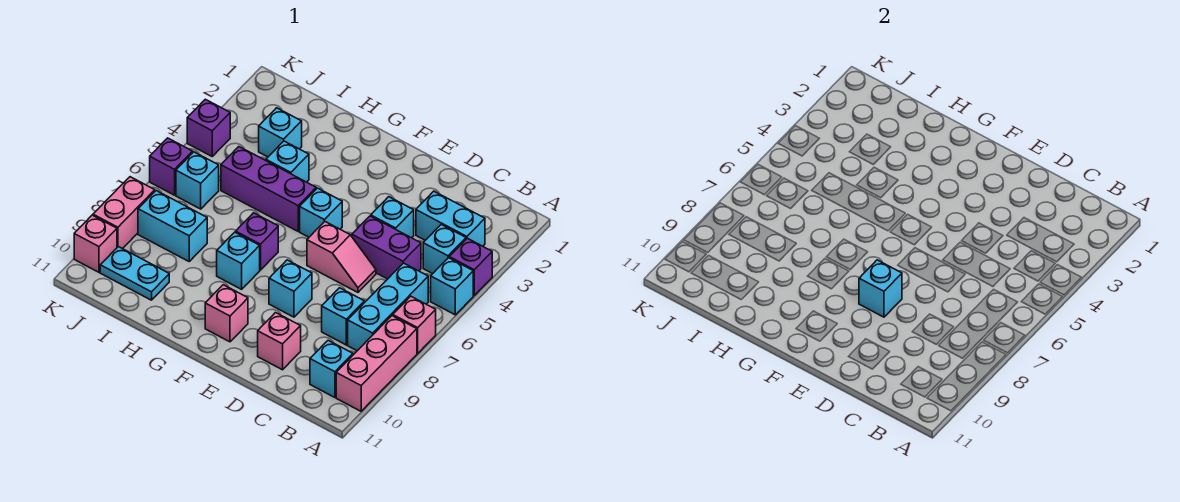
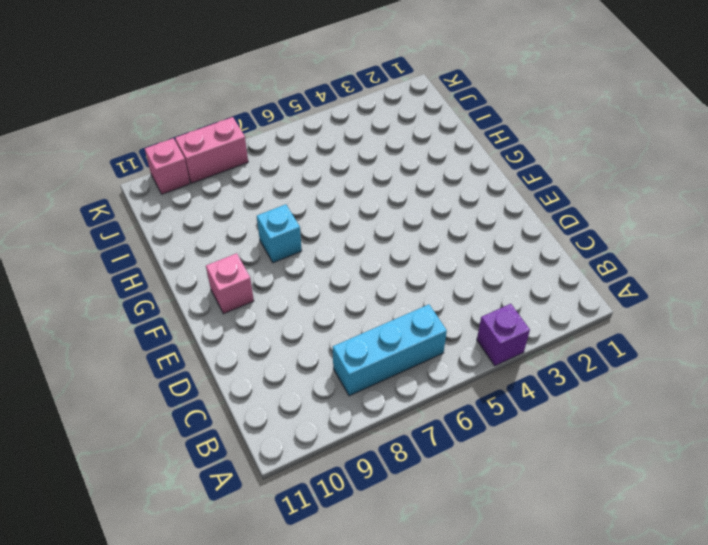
none -> cyan 1x1 brick [431,258,473,315]
none -> pink 1x1 brick [393,296,436,353]
none -> pink 1x3 brick [336,316,417,411]

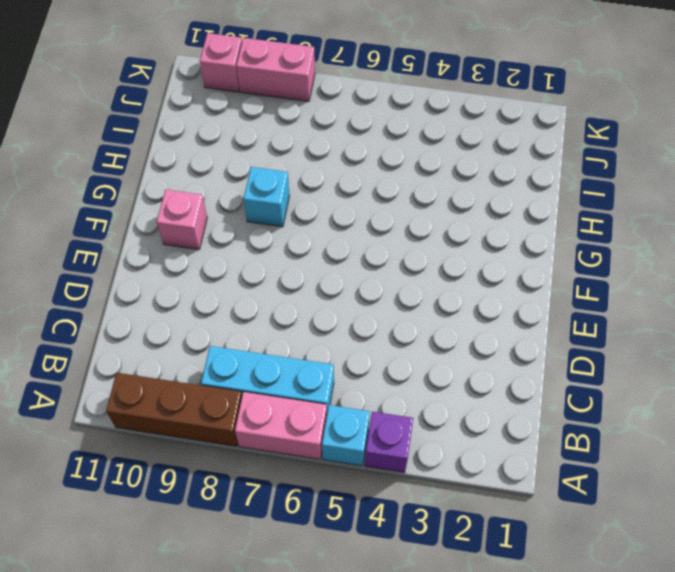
pink 1x2 brick [235,392,327,459] -> pink 1x1 brick [393,296,436,353]
brown 1x3 brick [106,373,242,446] -> pink 1x3 brick [336,316,417,411]
none -> cyan 1x2 brick [416,191,485,246]
none -> cyan 1x1 brick [423,225,466,274]
none -> cyan 1x1 brick [310,340,353,397]

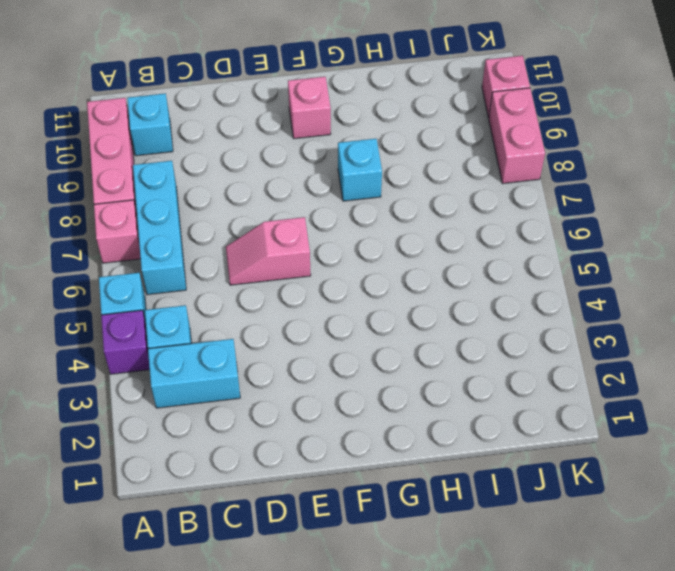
none -> purple 1x2 brick [352,216,421,279]
none -> cyan 1x1 brick [322,288,364,345]
none -> cyan 1x1 brick [371,197,414,238]

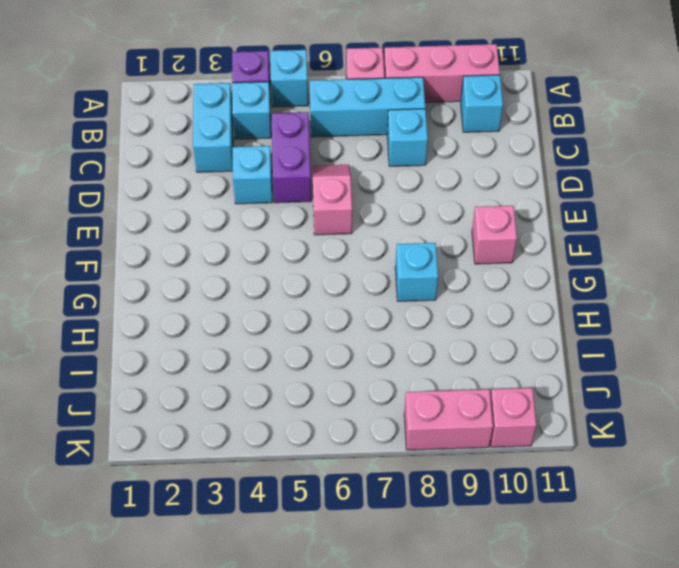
none -> pink 1x1 brick [258,313,301,370]
none -> cyan 1x1 brick [269,260,312,317]
none -> cyan 1x1 brick [300,188,342,237]

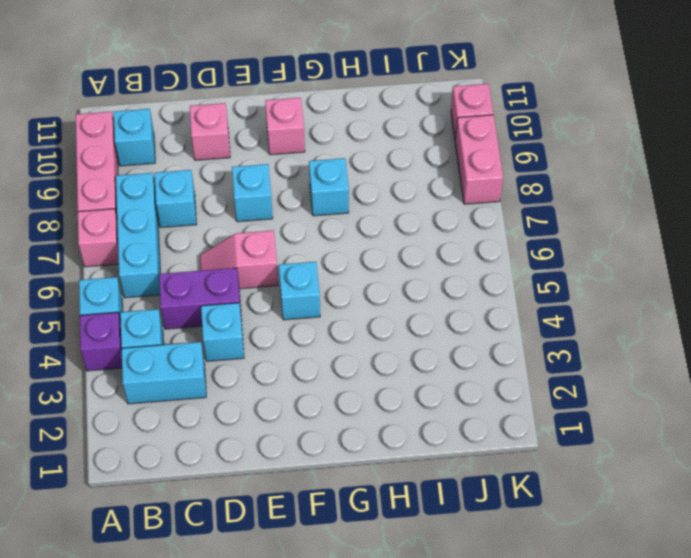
none -> purple 1x3 brick [221,147,316,231]
none -> purple 1x1 brick [236,213,278,270]
none -> cyan 1x1 brick [266,141,309,182]

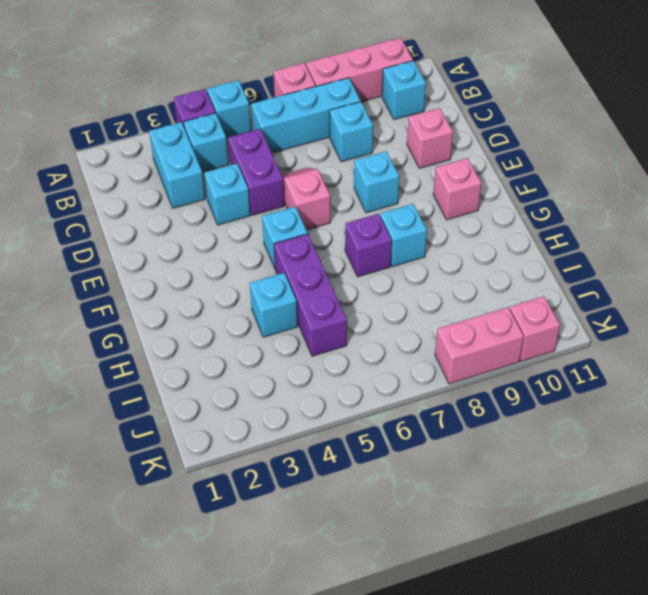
none -> cyan 1x1 brick [259,108,302,157]
none -> cyan 1x2 brick [138,191,207,261]
none -> cyan 1x2 plate [100,247,169,300]

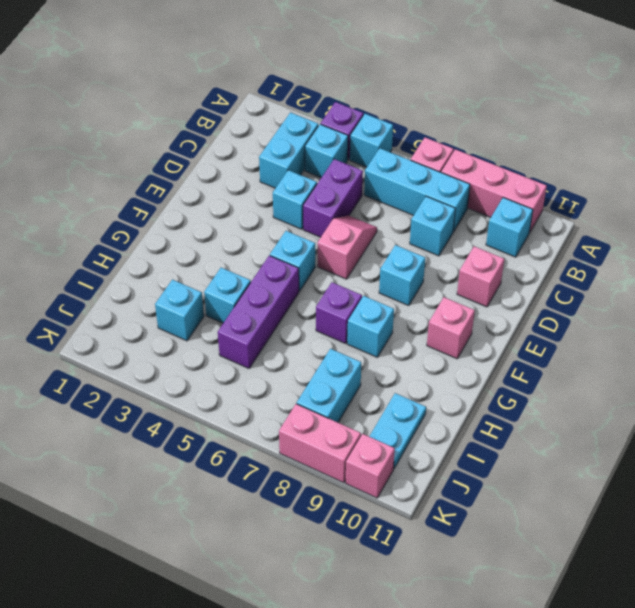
none -> cyan 1x1 brick [176,152,219,209]
none -> purple 1x1 brick [187,99,230,156]
none -> purple 1x1 brick [150,138,193,195]

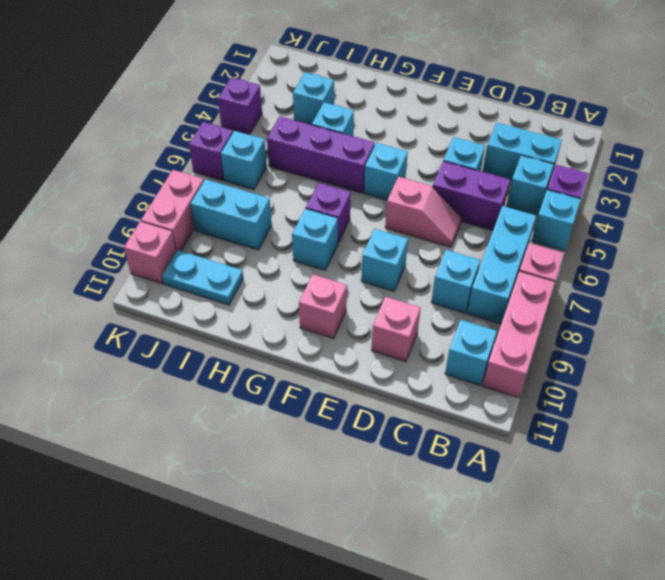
none -> cyan 1x1 brick [859,260,902,317]

